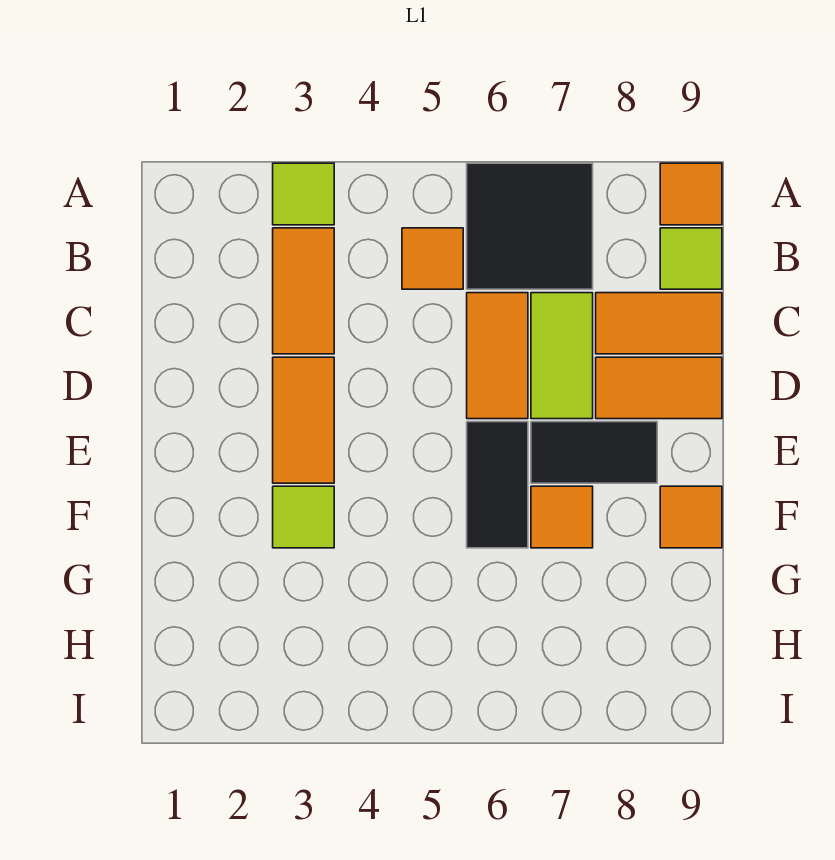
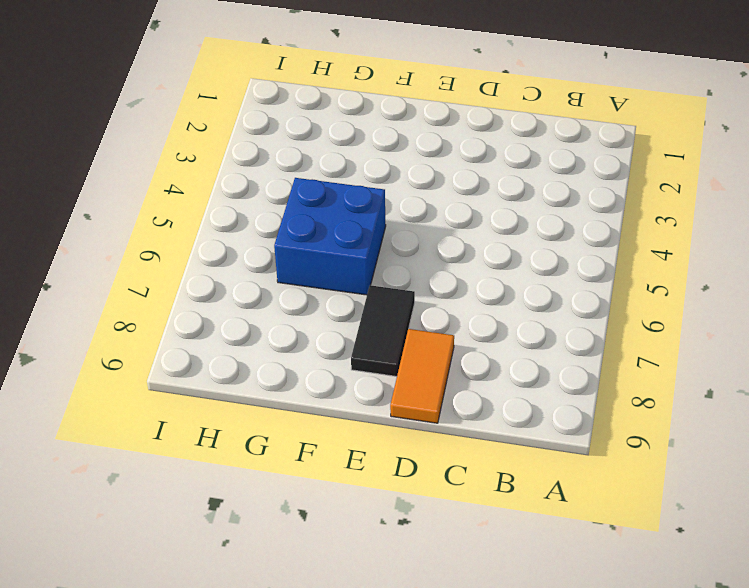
blue 2x2 brick [274,178,386,295] -> black 1x2 tile [467,422,528,548]
none -> lime 1x1 tile [273,163,334,225]
none -> black 2x2 tile [467,163,593,289]
none -> orange 1x1 tile [660,163,722,225]

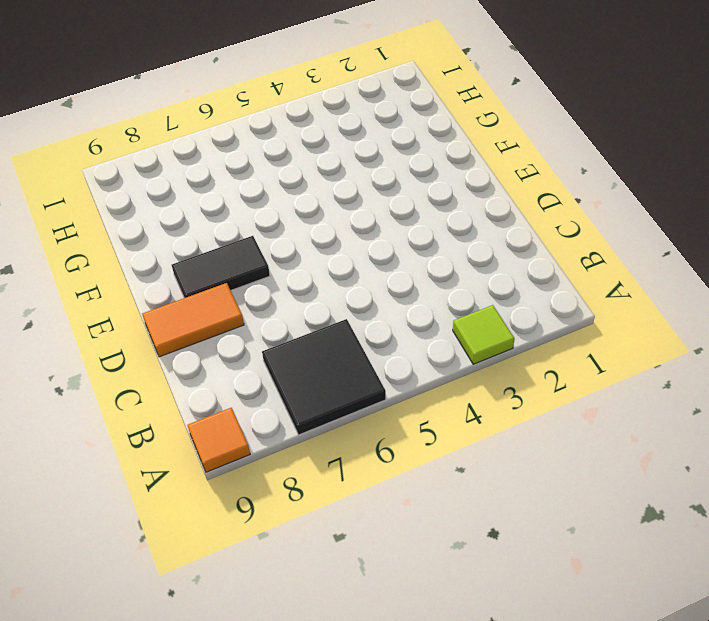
none -> orange 1x2 tile [273,228,334,354]
none -> orange 1x1 tile [402,228,463,289]
none -> lime 1x1 tile [660,228,722,289]

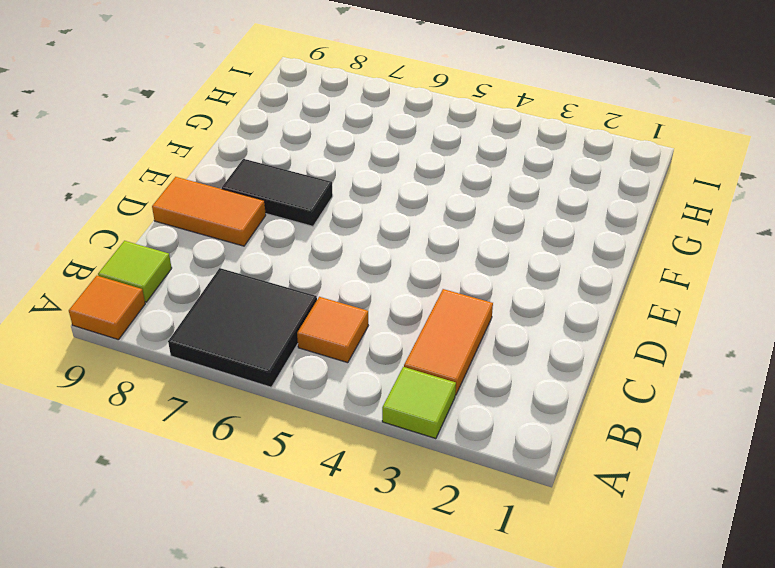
none -> orange 1x2 tile [467,293,528,419]
none -> lime 1x2 tile [531,293,593,419]
none -> orange 1x2 tile [596,293,722,354]

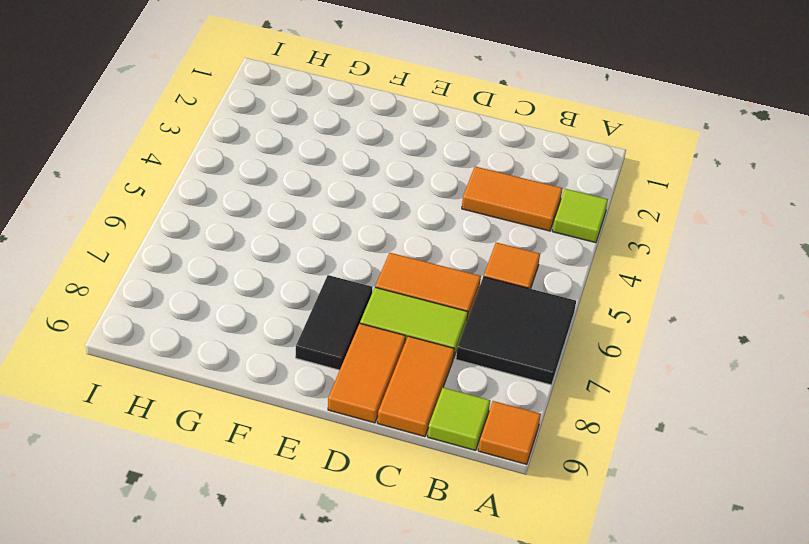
none -> orange 1x2 tile [273,357,334,483]
none -> black 1x2 tile [467,422,528,548]
none -> lime 1x1 tile [273,486,334,548]

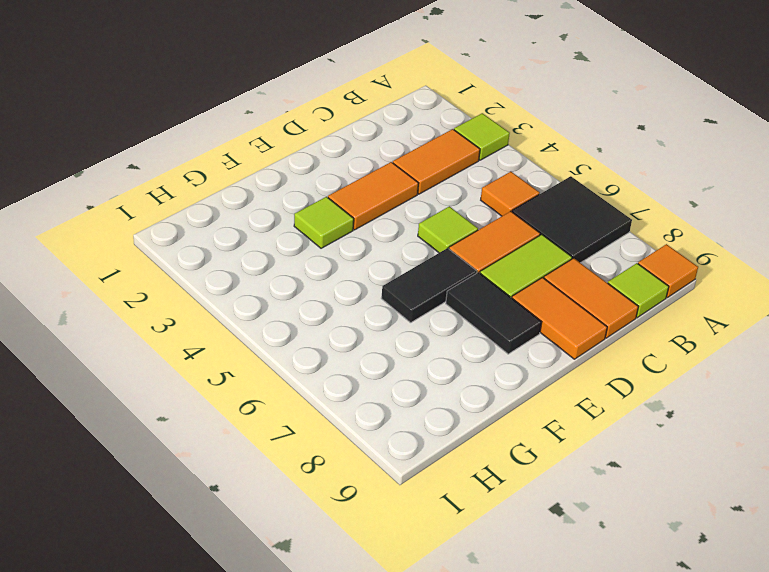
lime 1x1 tile [418,206,478,253] -> none
none -> orange 1x1 tile [531,486,593,548]
none -> orange 1x1 tile [660,486,722,548]

